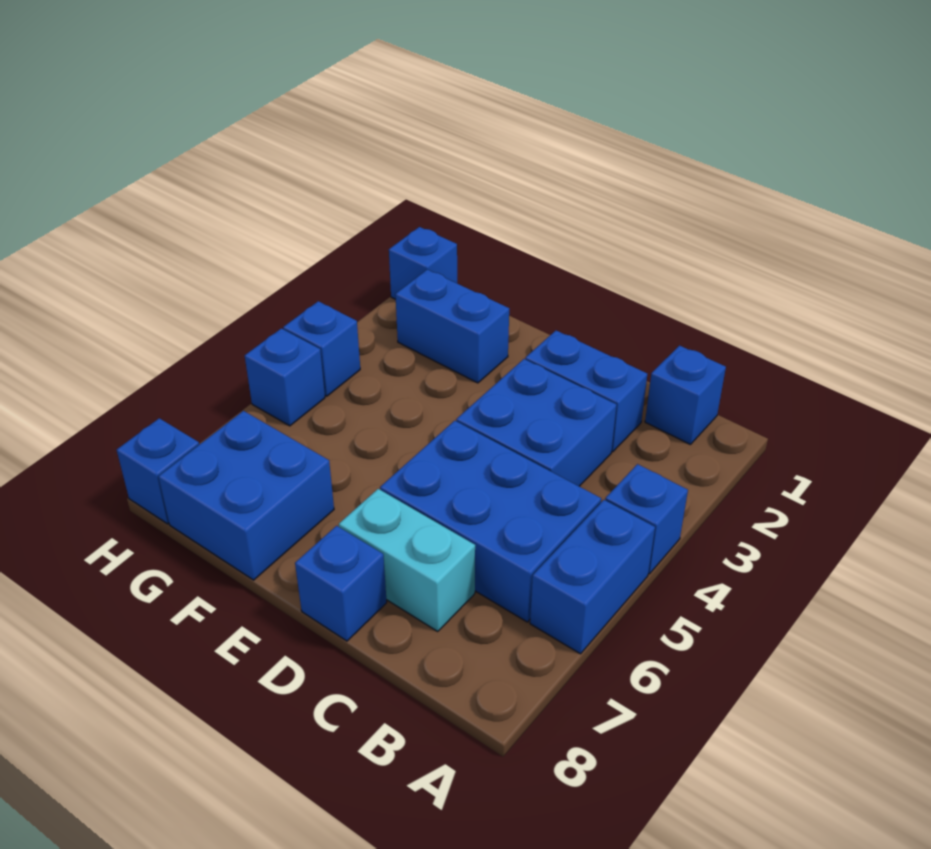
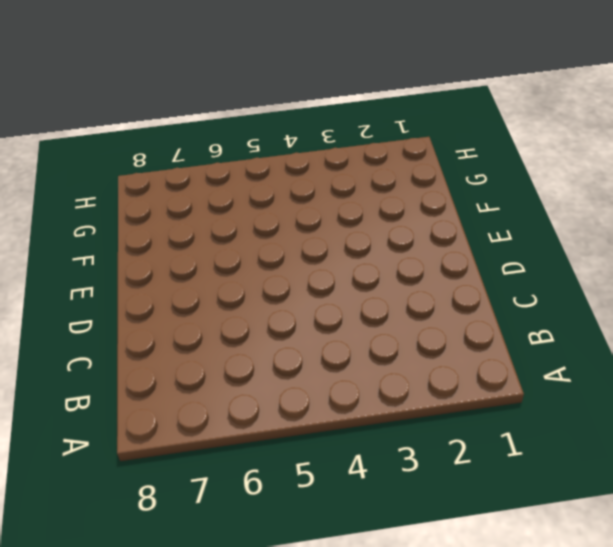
none -> blue 1x1 brick [605,464,688,574]
none -> blue 1x2 brick [530,500,655,654]
none -> blue 1x1 brick [645,346,726,445]

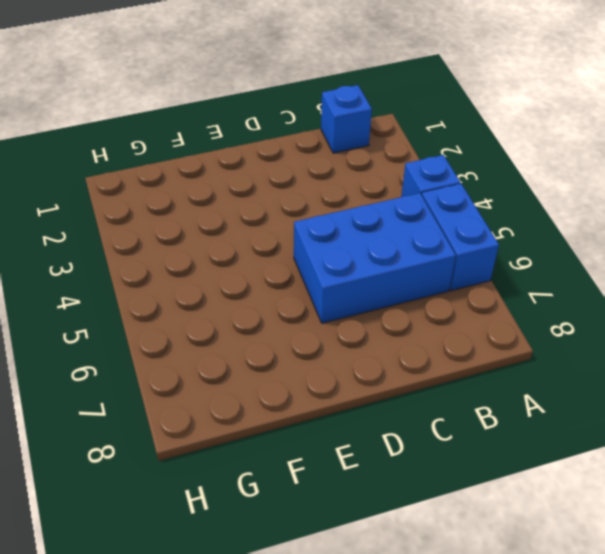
none -> blue 1x2 brick [525,331,647,452]
none -> blue 2x2 brick [456,359,616,486]
none -> cyan 1x2 brick [339,489,475,632]

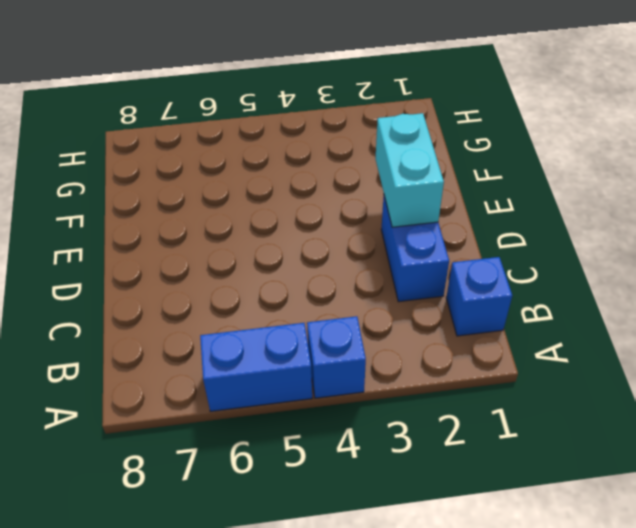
cyan 1x2 brick [375,113,444,227] -> cyan 1x2 brick moved to [339,489,475,632]
none -> blue 2x3 brick [380,421,601,622]
none -> blue 2x2 brick [456,359,616,486]
none -> blue 1x1 brick [295,526,387,641]

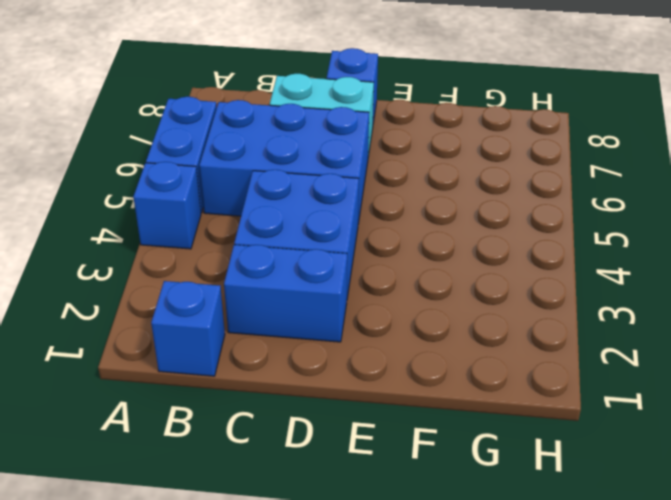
none -> blue 1x2 brick [395,270,509,383]
none -> blue 2x2 brick [158,411,334,580]
none -> blue 1x1 brick [389,227,457,299]

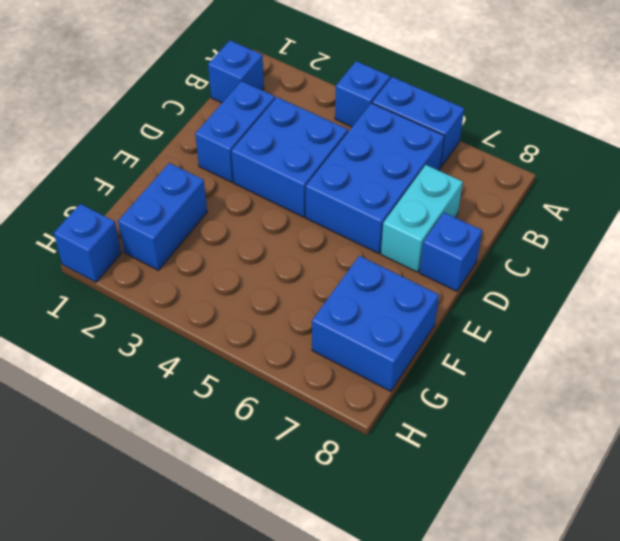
none -> blue 1x1 brick [283,301,360,396]
none -> blue 1x1 brick [245,328,325,426]
none -> blue 1x1 brick [117,418,199,524]

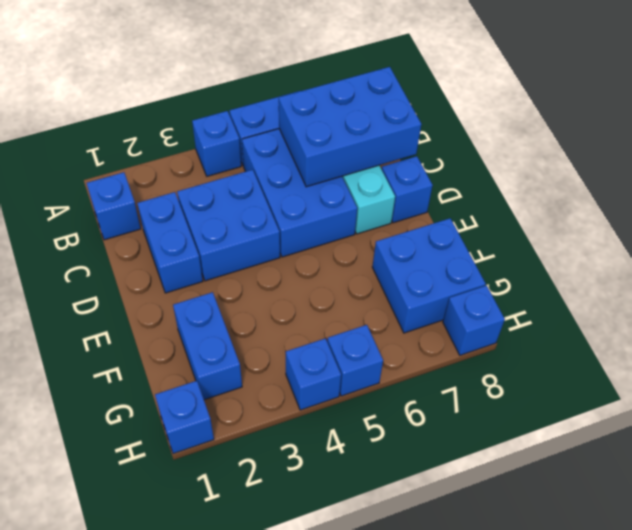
blue 2x3 brick [279,67,421,187] -> none

